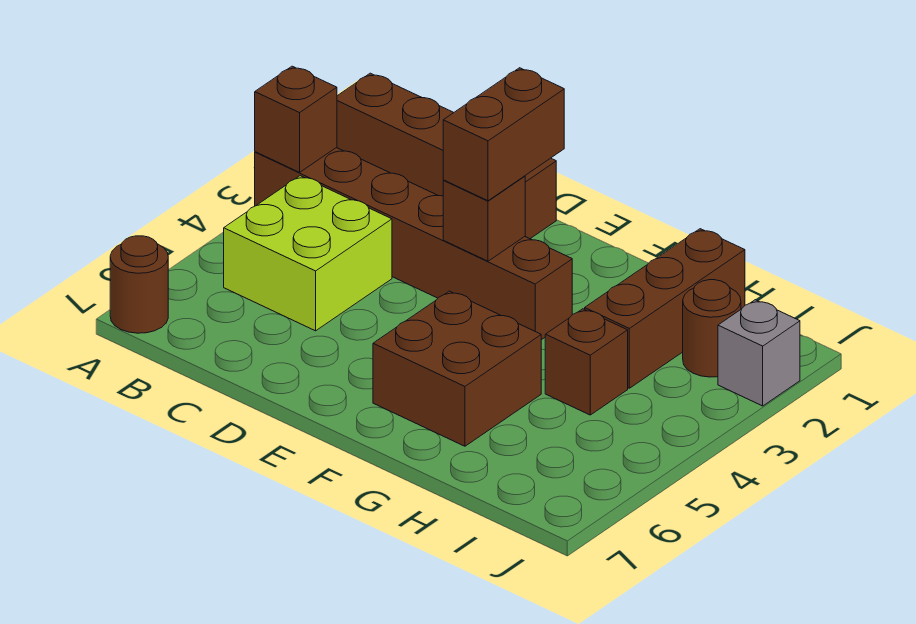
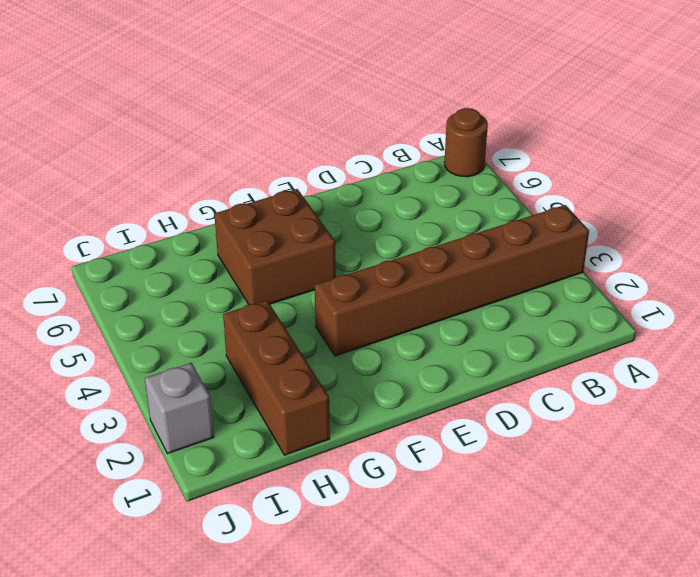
none -> brown 1x4 brick [337,73,556,239]
none -> lime 2x2 brick [224,176,392,331]
none -> brown 1x1 brick [545,309,628,415]

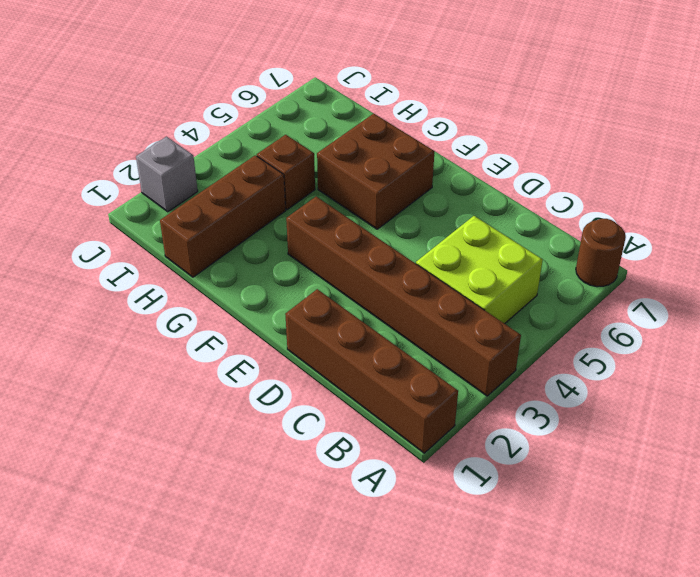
none -> brown 1x1 round brick [683,280,741,377]
none -> brown 1x1 brick [255,66,337,172]
none -> brown 1x1 brick [443,176,525,261]

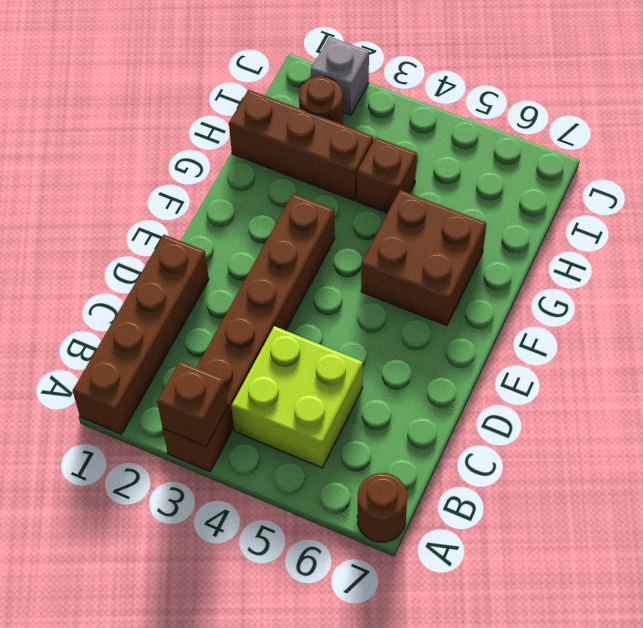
none -> brown 1x1 brick [443,176,525,261]
none -> brown 1x2 brick [443,68,564,201]

